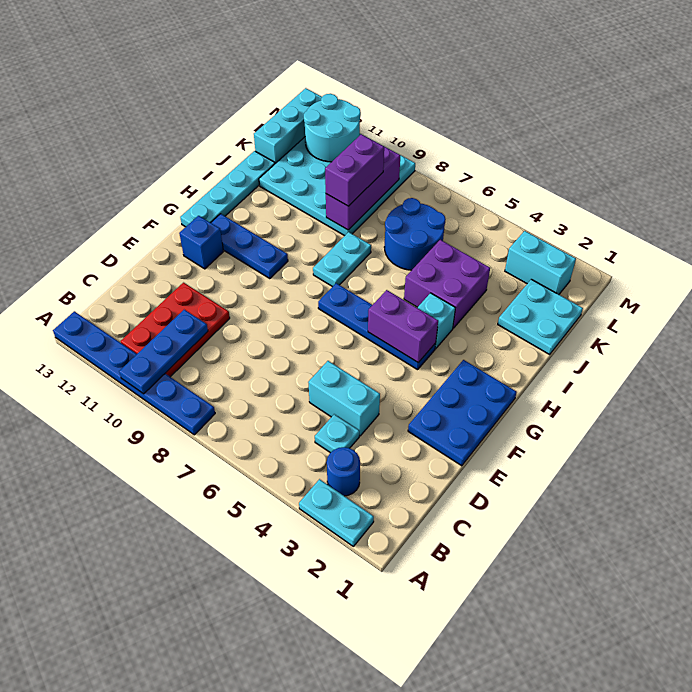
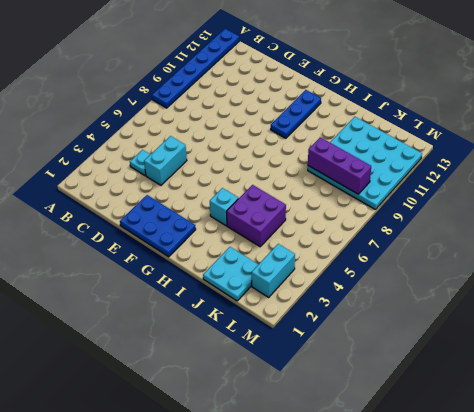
none -> cyan 1x2 plate [299,479,374,546]
none -> blue 1x1 round brick [327,447,360,496]
none -> red 2x3 plate [121,283,230,377]

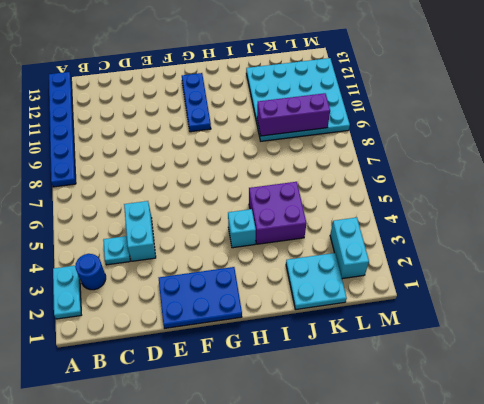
none -> red 2x3 plate [121,283,230,377]
none -> blue 1x1 brick [179,216,223,269]
none -> blue 1x4 plate [318,283,436,370]

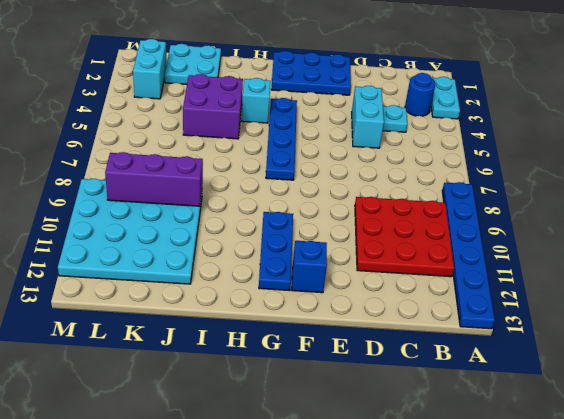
red 3x3 plate [355,197,454,277] -> red 2x3 plate [121,283,230,377]
none -> cyan 1x4 plate [180,151,275,227]
none -> cyan 1x2 plate [313,232,371,287]
none -> blue 2x2 round brick [384,198,446,270]

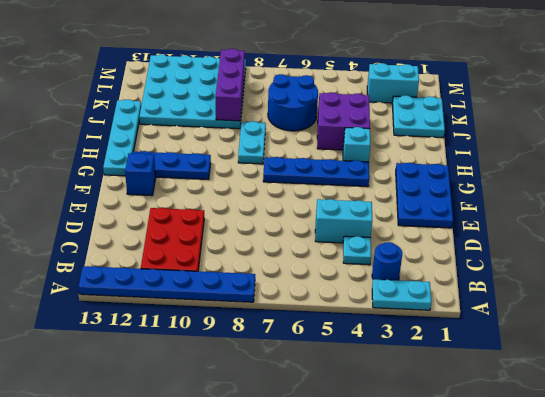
none -> cyan 1x3 brick [254,88,322,164]
none -> blue 1x3 plate [119,310,208,394]
none -> purple 1x2 brick [368,290,438,363]

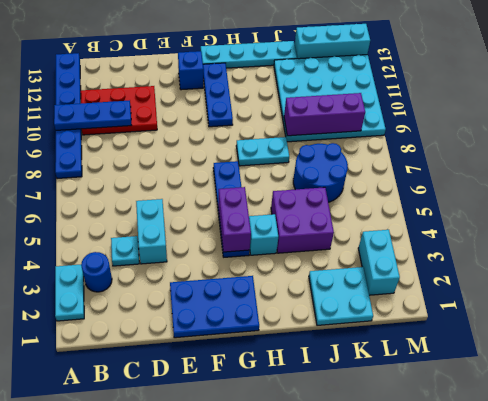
none -> cyan 2x2 round brick [304,94,361,162]
none -> purple 1x2 brick [325,134,384,206]

